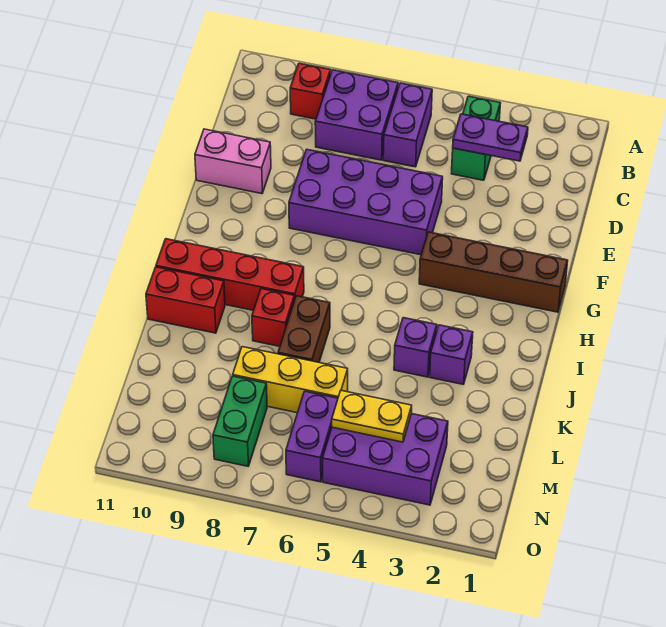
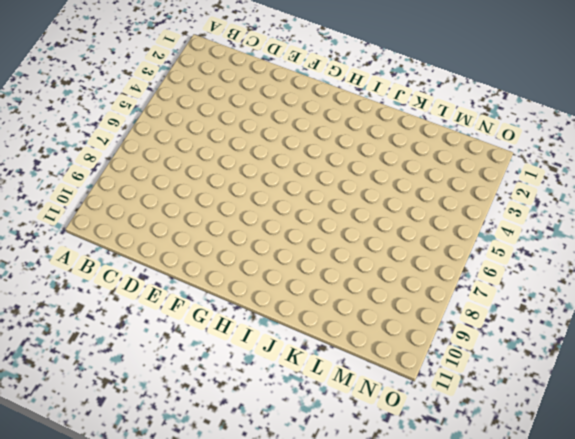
none -> green 1x2 brick [451,96,500,180]
none -> purple 1x2 brick [383,83,432,167]
none -> purple 2x2 brick [315,70,398,160]

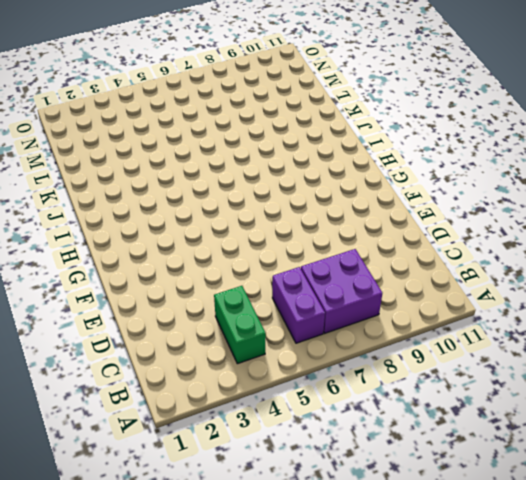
none -> red 1x1 brick [290,63,331,119]
none -> purple 2x4 brick [289,149,443,255]
none -> pink 1x2 brick [195,129,271,194]

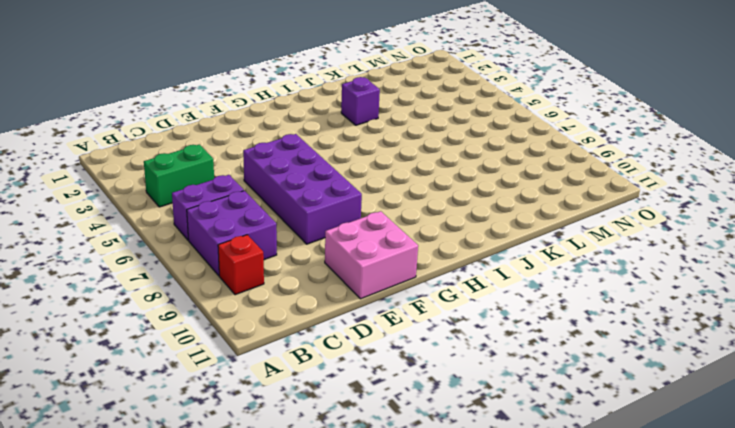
pink 2x2 brick [325,211,418,299] -> pink 1x2 brick [195,129,271,194]
none -> brown 1x4 brick [419,232,568,312]
none -> red 1x4 brick [156,239,304,310]
none -> purple 1x1 brick [394,318,437,377]

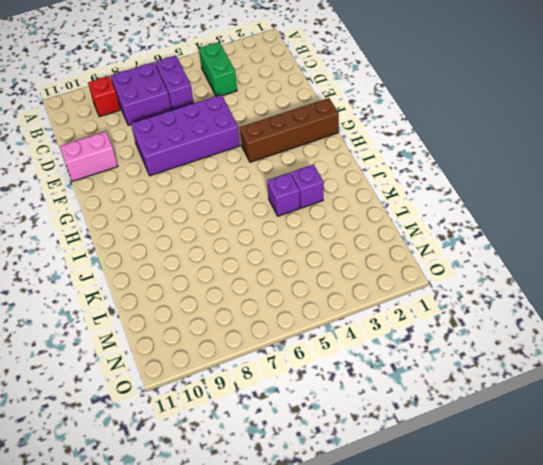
none -> red 1x4 brick [156,239,304,310]
none -> brown 1x2 brick [278,296,330,362]
none -> red 1x1 brick [252,289,295,346]

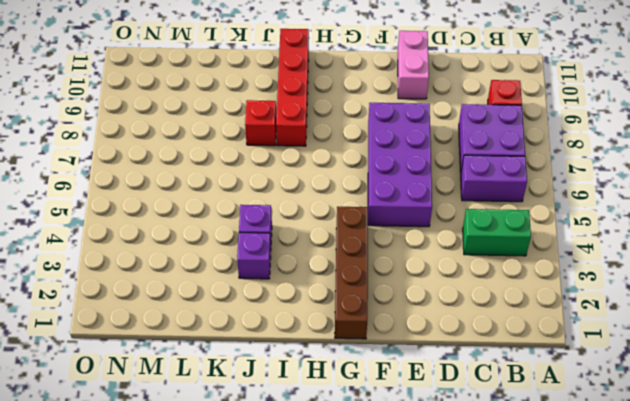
none -> brown 1x2 brick [278,296,330,362]
none -> red 1x2 brick [146,267,225,333]
none -> yellow 1x3 brick [233,347,348,413]

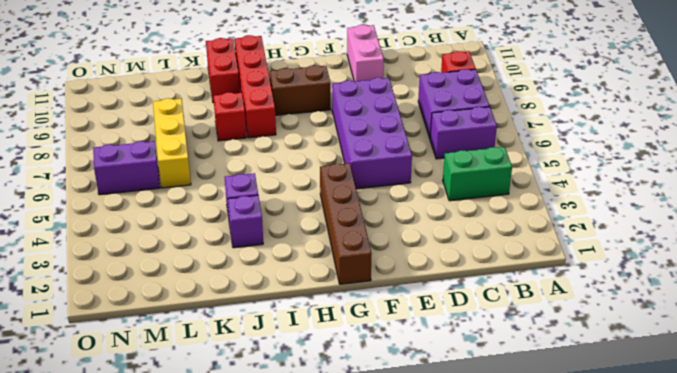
brown 1x2 brick [270,65,331,116] -> brown 1x2 brick moved to [278,296,330,362]
none -> purple 2x3 brick [323,414,448,505]
none -> green 1x2 brick [213,376,267,466]
none -> purple 1x2 plate [453,114,528,161]

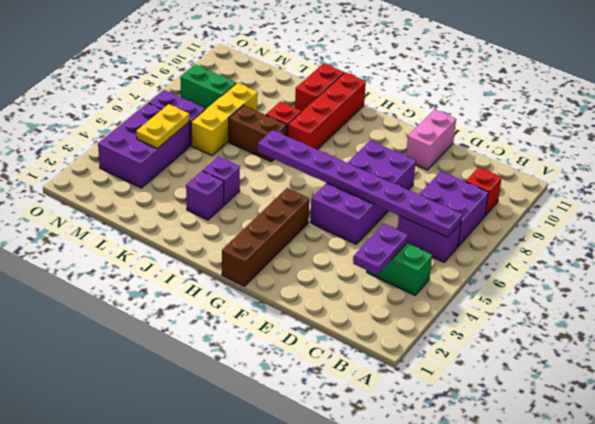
purple 1x8 plate [258,130,462,237] -> none

